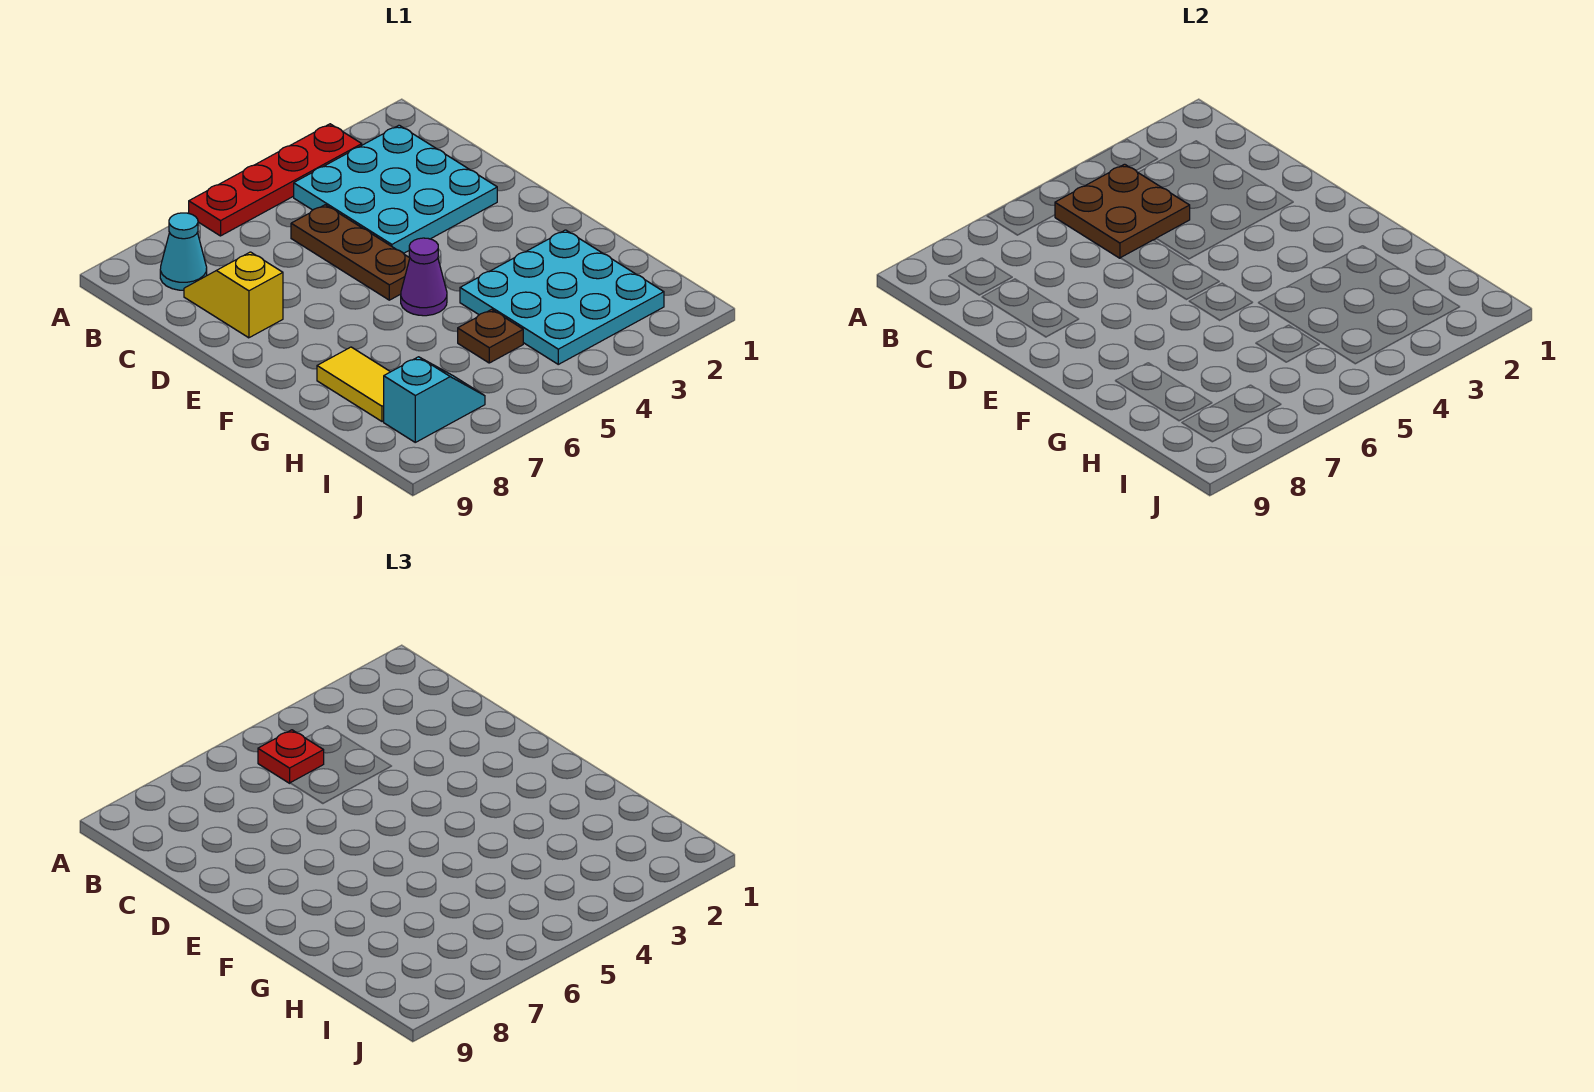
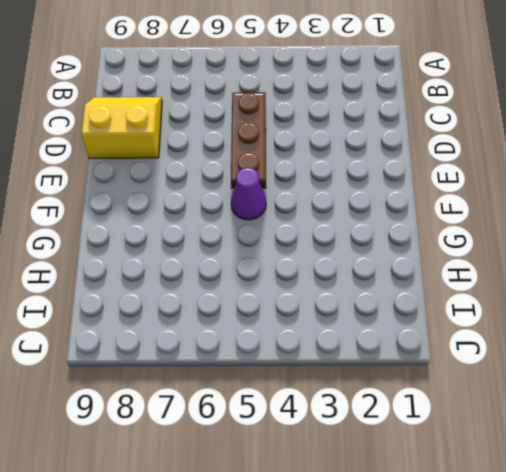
yellow 2x2 slope [81,97,162,158] -> yellow 1x2 slope [184,252,283,338]
none -> red 1x4 plate [189,124,362,236]
none -> cyan 3x3 plate [294,125,497,253]
none -> cyan 1x1 cone [160,213,207,290]

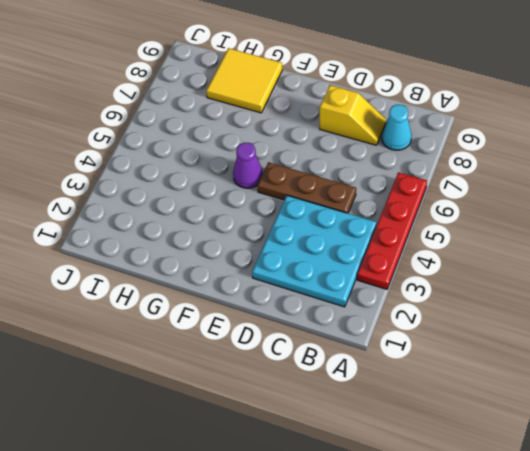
yellow 2x2 tile [206,48,282,113] -> yellow 1x2 tile [317,347,390,422]
none -> cyan 3x3 plate [460,230,664,364]
none -> brown 1x1 plate [458,309,523,363]
none -> cyan 1x2 slope [384,357,485,442]

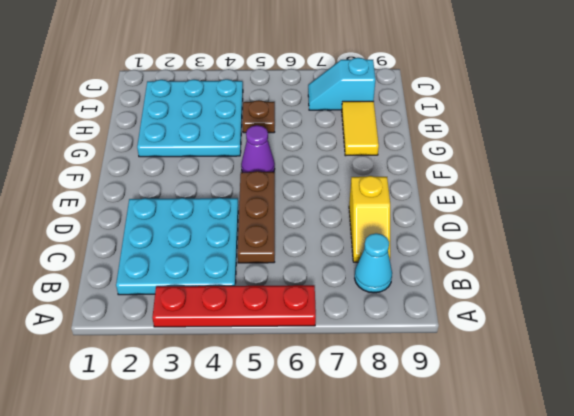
none -> brown 2x2 plate [1055,164,1190,258]
none -> red 1x1 plate [258,730,324,783]

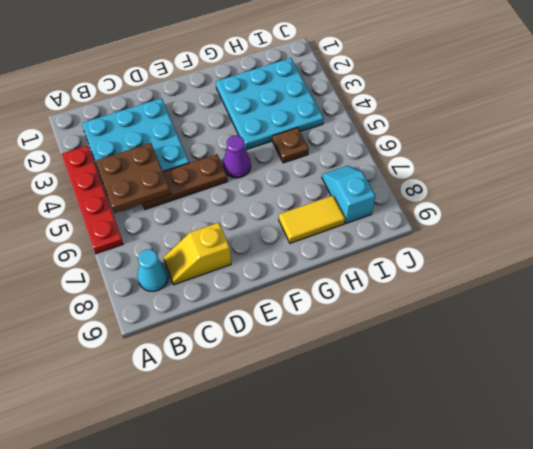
none -> red 1x1 plate [258,730,324,783]

